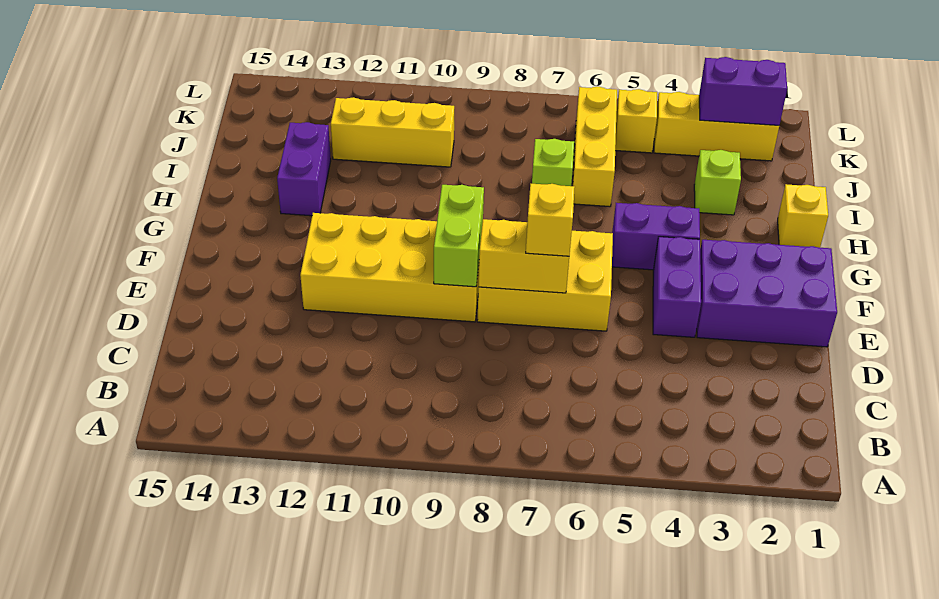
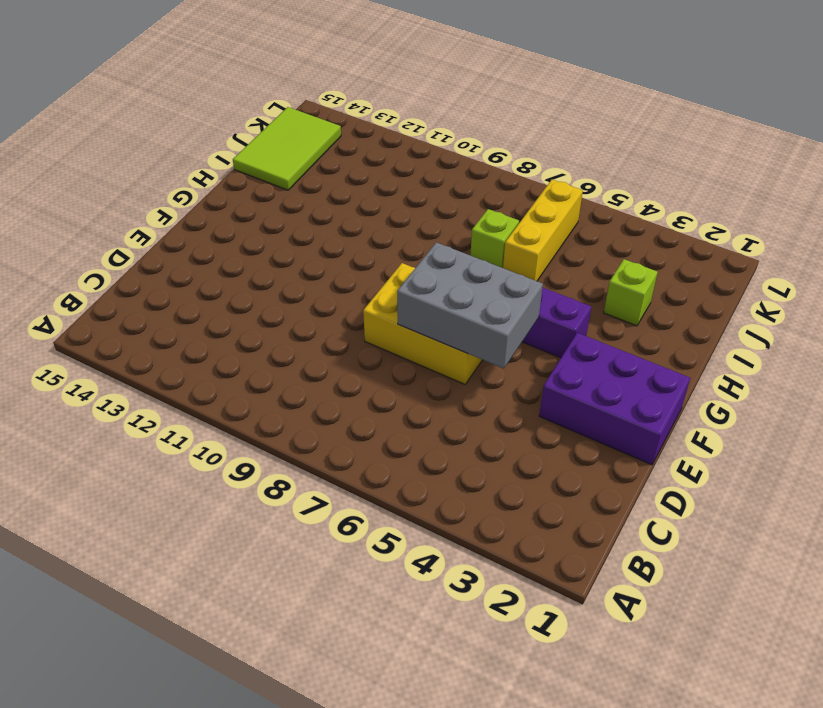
grey 2x3 brick [397,242,543,369] -> yellow 1x2 brick [479,219,569,293]
lime 2x3 tile [233,107,341,190] -> none
none -> purple 1x2 brick [653,237,701,337]
none -> yellow 2x4 brick [300,213,479,322]
none -> yellow 1x1 brick [778,184,828,248]

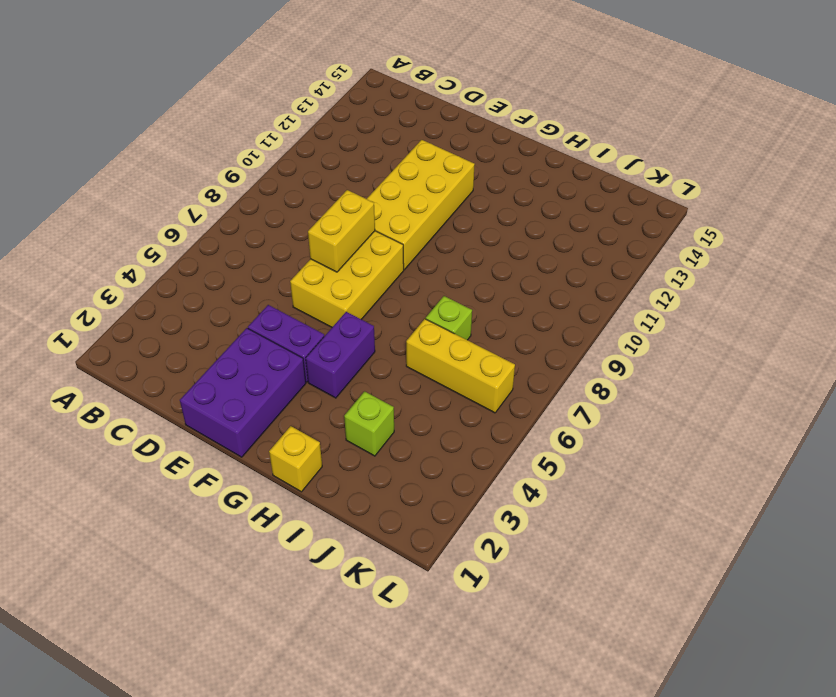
none -> purple 1x2 brick [277,122,331,216]
none -> yellow 1x3 brick [331,97,454,167]
none -> yellow 1x3 brick [654,92,779,161]

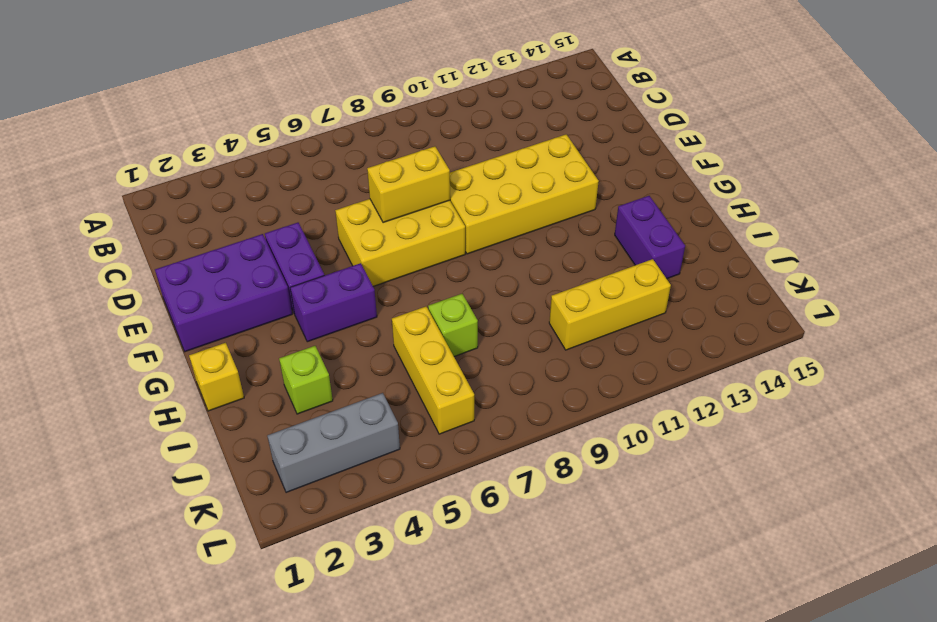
grey 1x3 brick [268,393,400,493] -> yellow 1x3 brick [654,92,779,161]
none -> yellow 1x1 brick [615,89,657,153]
none -> lime 1x2 brick [434,185,484,287]
none -> purple 1x2 brick [699,57,787,125]

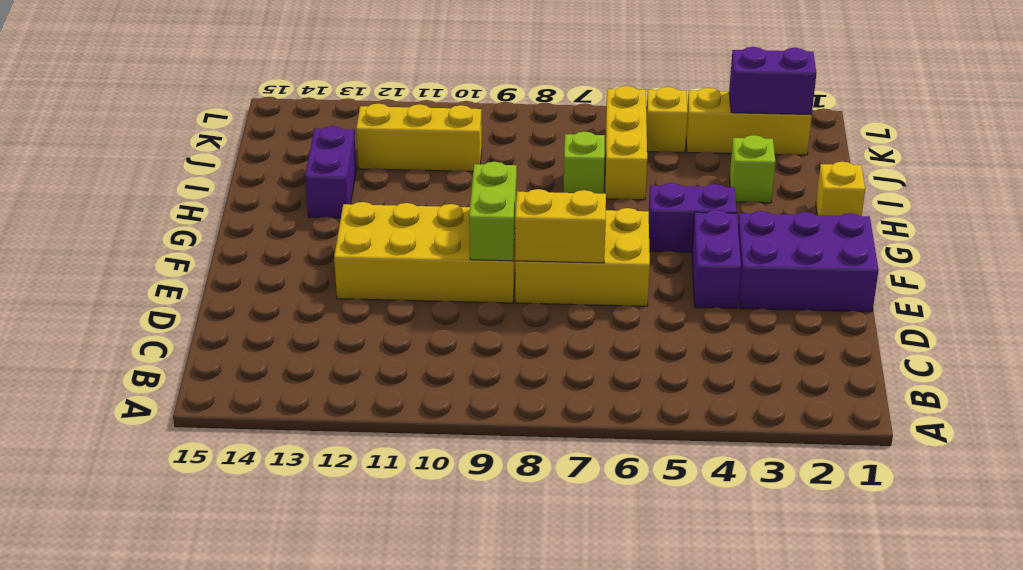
none -> yellow 1x1 brick [526,184,575,256]

